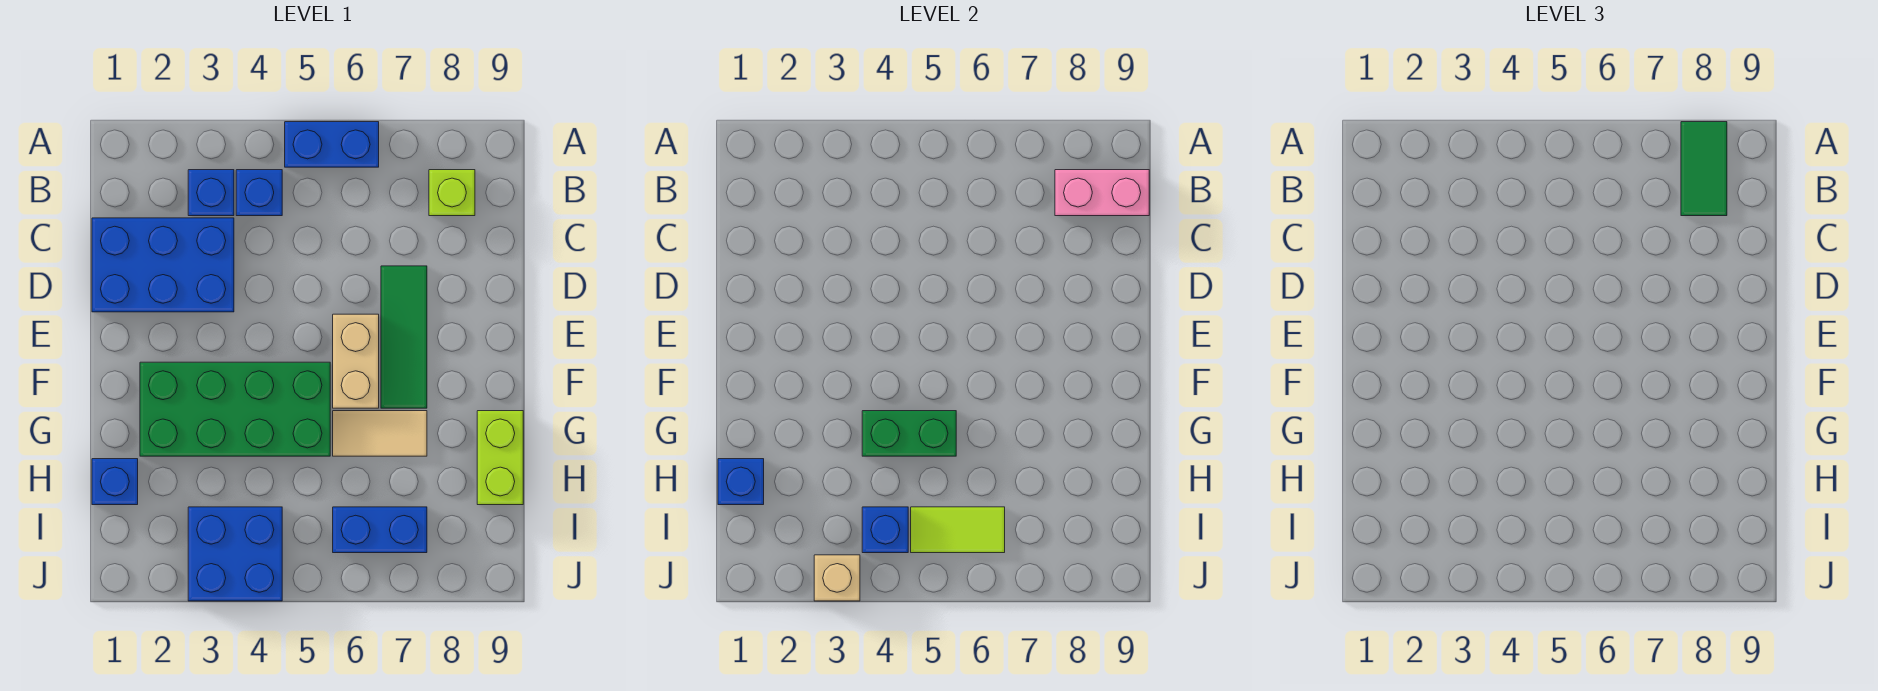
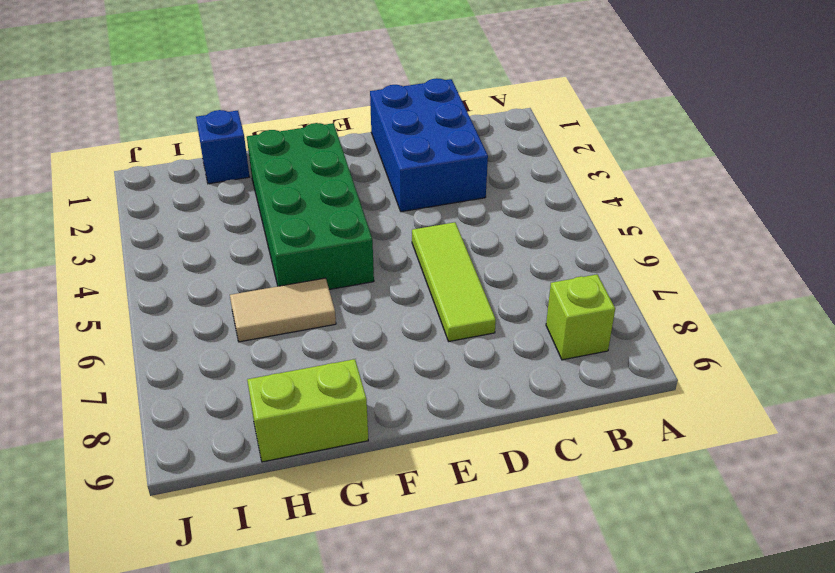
lime 1x3 tile [412,222,496,341] -> green 1x3 tile [381,266,427,408]
tan 1x2 tile [230,278,336,342] -> tan 1x2 tile turned to [333,411,427,456]
none -> blue 1x2 brick [285,122,379,167]
none -> blue 1x1 brick [188,170,234,216]
none -> blue 1x1 brick [236,170,282,216]

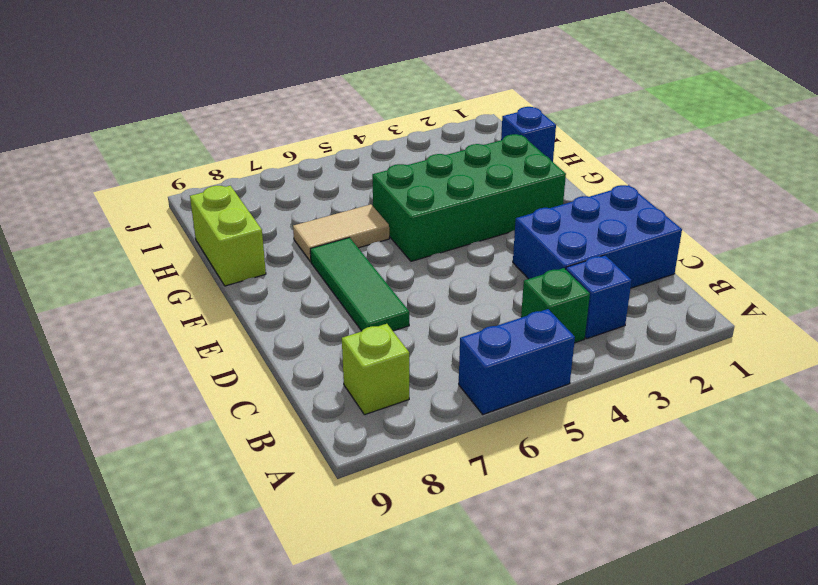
green 1x1 brick [521,268,590,343] -> blue 1x1 brick [236,170,282,216]
none -> tan 1x2 brick [333,314,379,408]
none -> blue 2x2 brick [188,507,282,601]
none -> blue 1x2 brick [333,507,427,553]

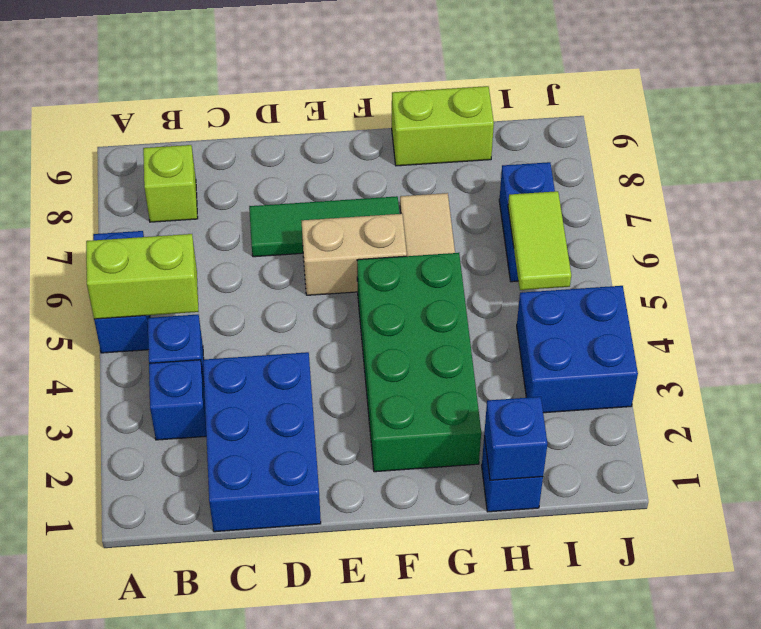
lime 1x2 brick [86,234,199,319] -> none
none -> pink 1x2 brick [1055,170,1149,216]
none -> green 1x2 brick [862,411,956,456]
none -> blue 1x1 brick [862,507,908,553]

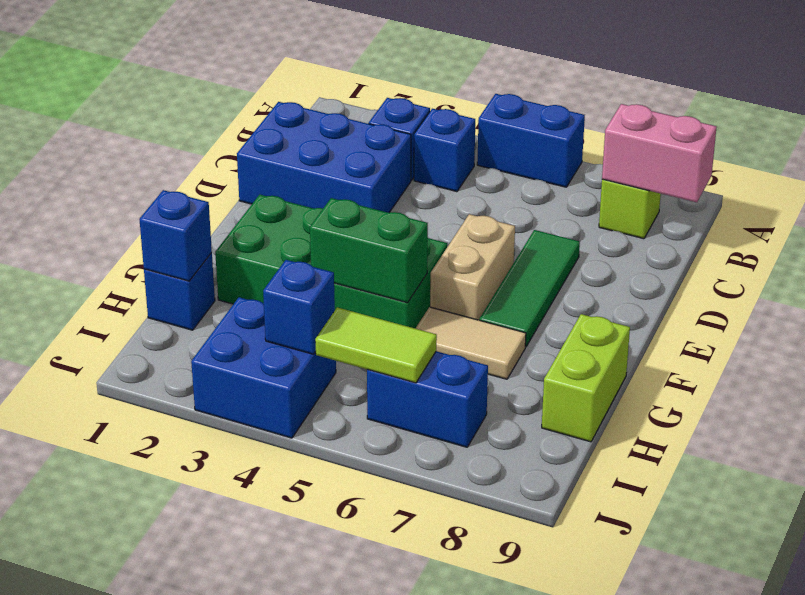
none -> tan 1x1 brick [814,555,860,601]
none -> green 1x2 tile [1681,122,1727,216]

